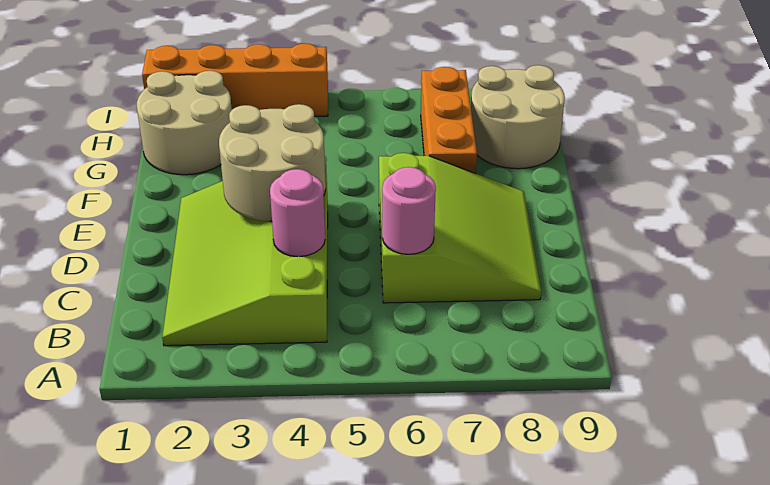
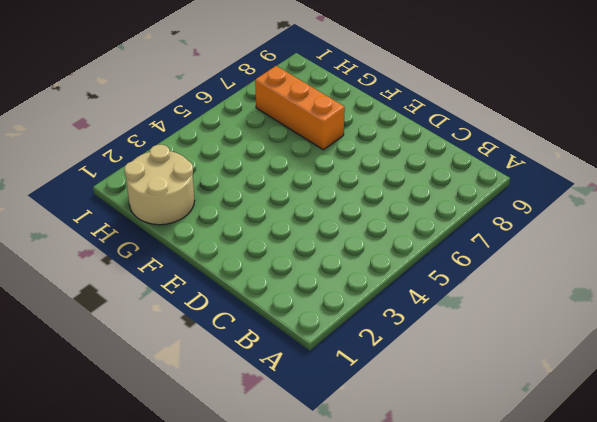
none -> lime 3x4 slope [162,157,328,346]
none -> lime 3x3 slope [379,153,541,303]

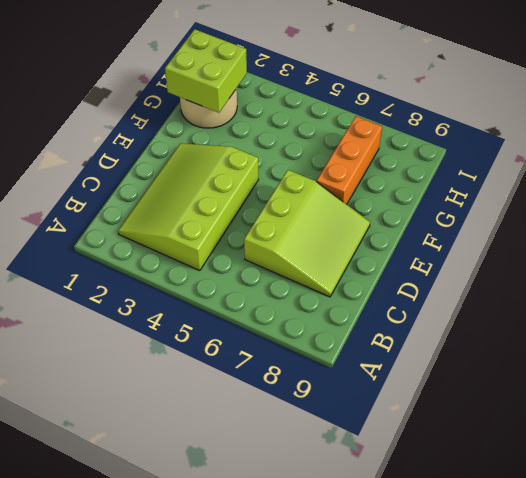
lime 2x2 brick [165,29,247,113] -> none
none -> tan 2x2 round brick [471,65,565,169]
none -> orange 1x4 brick [142,44,328,116]

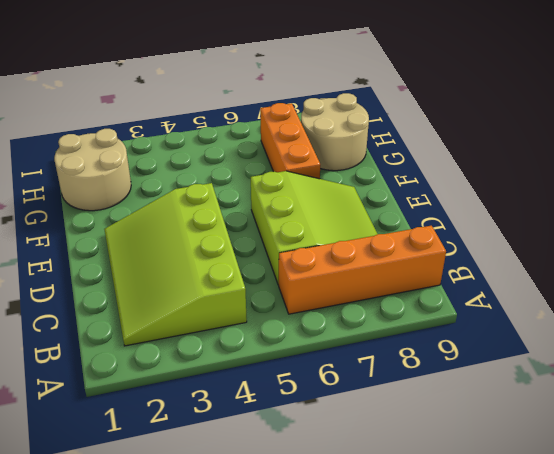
orange 1x4 brick [279,226,446,314] -> orange 1x4 brick moved to [142,44,328,116]
none -> pink 1x1 round brick [270,169,325,257]
none -> pink 1x1 round brick [382,167,436,254]

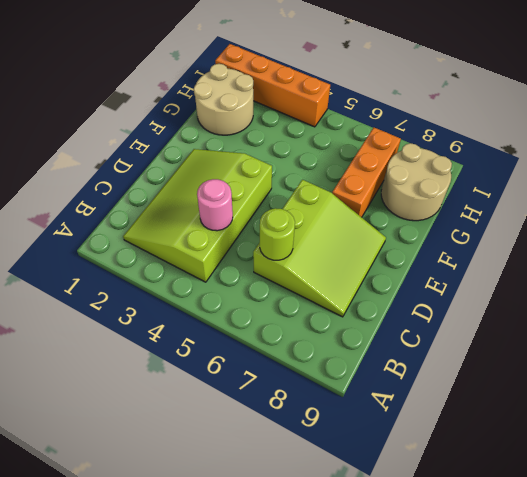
lime 1x1 round brick [260,208,295,260] -> pink 1x1 round brick [382,167,436,254]
none -> tan 2x2 round brick [219,104,326,221]

